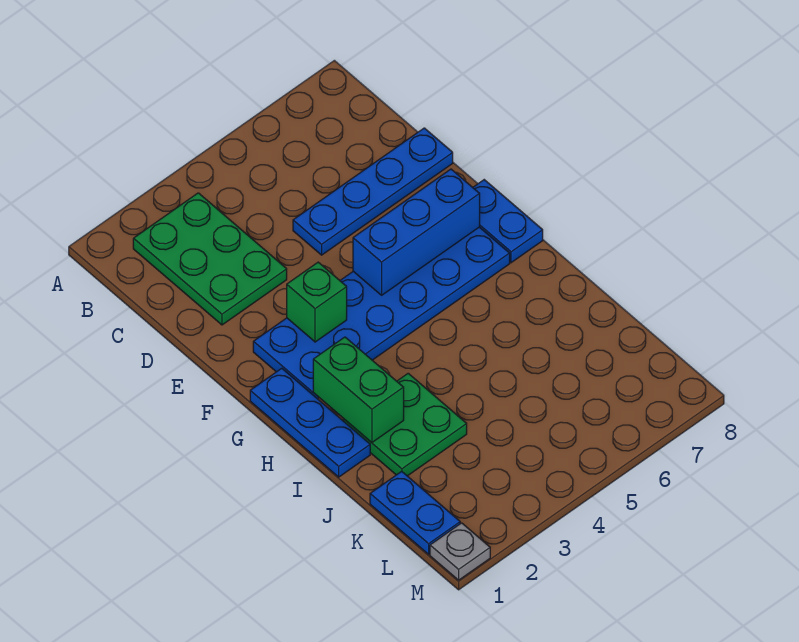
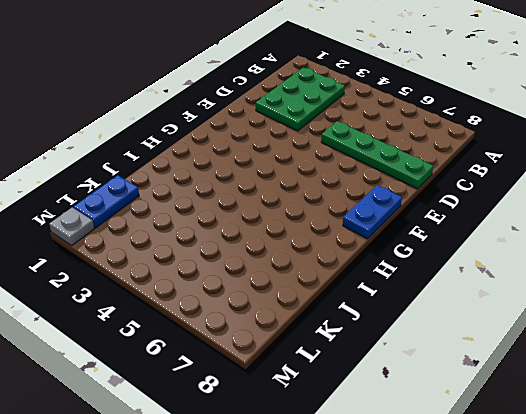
green 1x4 plate [321,121,433,189] -> blue 1x4 plate [293,128,453,255]
none -> blue 2x6 plate [253,227,510,399]
none -> blue 1x3 plate [250,368,370,477]

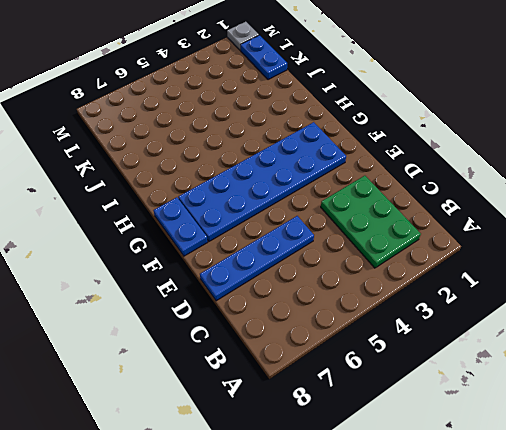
none -> blue 1x3 plate [250,368,370,477]
none -> green 2x2 plate [343,373,467,476]

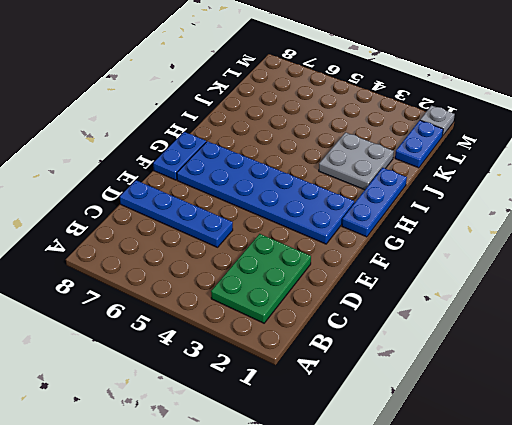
grey 2x2 plate [319,132,394,190] -> green 2x2 plate [343,373,467,476]
none -> green 1x1 brick [287,262,347,342]
none -> blue 1x3 brick [353,169,480,295]

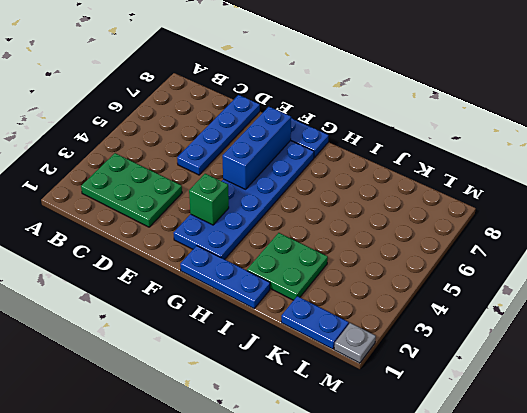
none -> green 1x2 brick [313,337,404,443]

